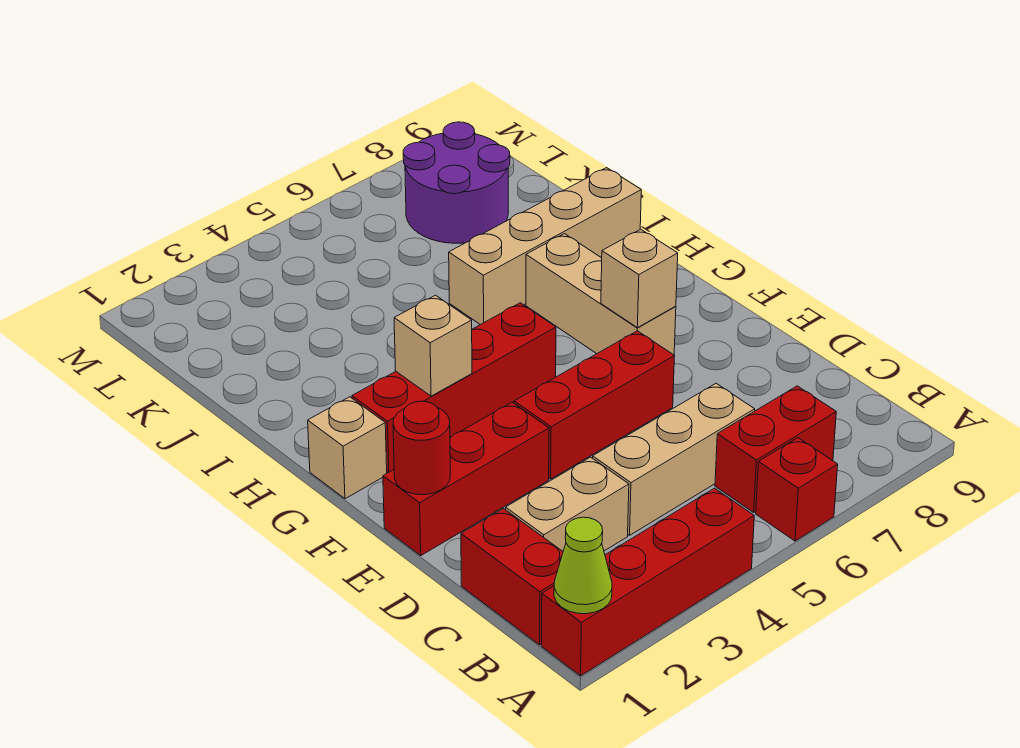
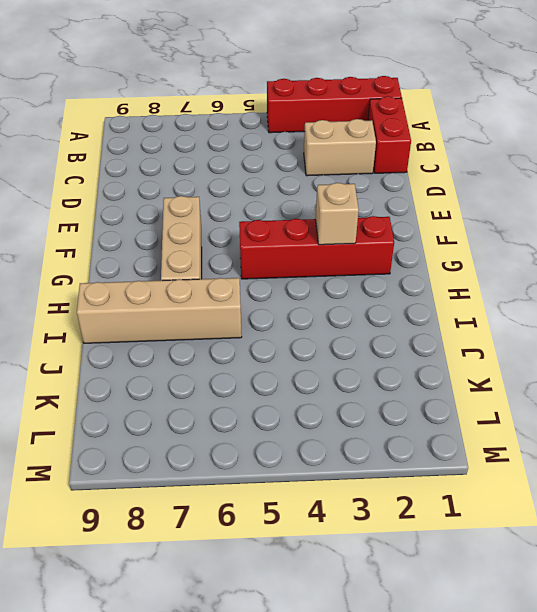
none -> red 1x1 brick [756,438,838,541]
none -> red 1x2 brick [715,386,836,512]
none -> tan 1x3 brick [593,383,755,535]

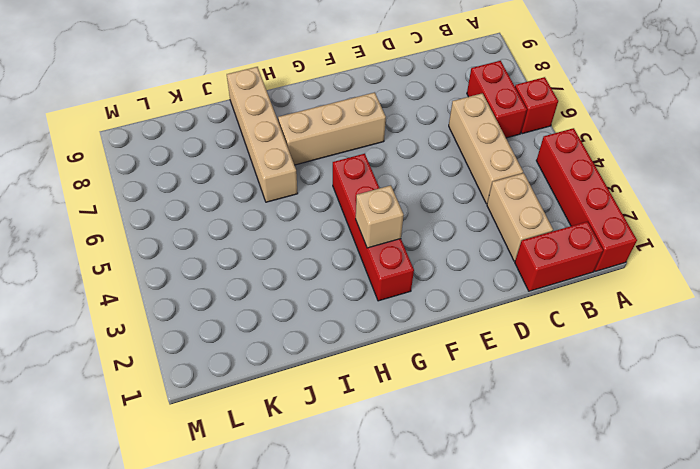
none -> red 1x3 brick [383,402,549,555]
none -> red 1x3 brick [514,331,674,479]
none -> tan 1x1 brick [308,397,387,499]

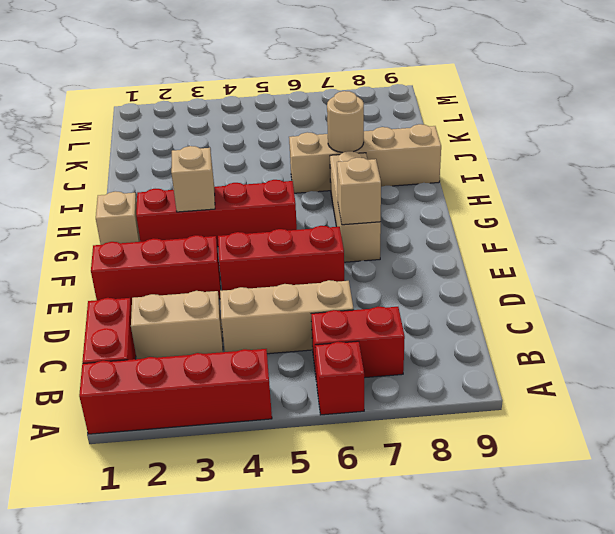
tan 1x1 round brick [327,91,364,153] -> none
none -> purple 2x2 round brick [403,122,510,243]
none -> lime 1x1 cone [554,517,612,614]
none -> red 1x1 round brick [393,401,450,495]

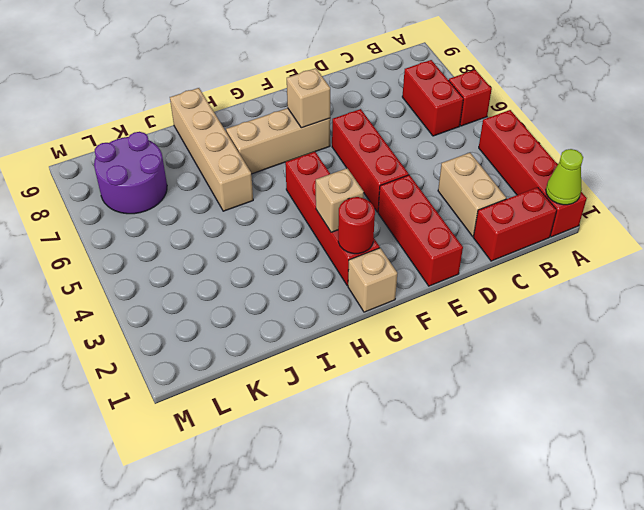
red 1x1 round brick [338,197,375,254] -> red 1x1 round brick moved to [393,401,450,495]
none -> tan 1x3 brick [593,383,755,535]

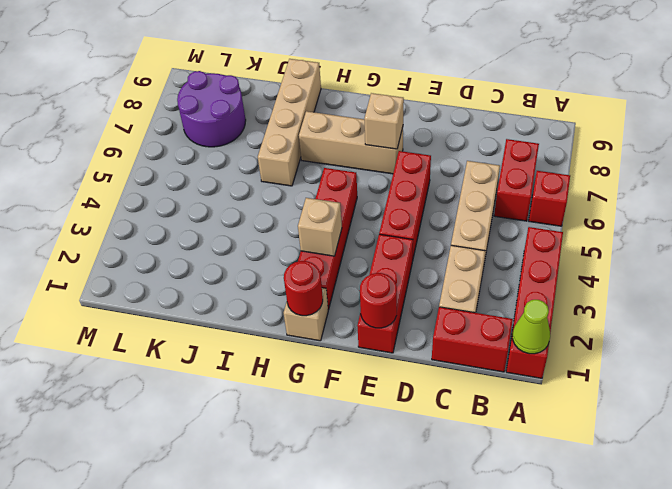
red 1x1 round brick [284,261,323,316] -> none

